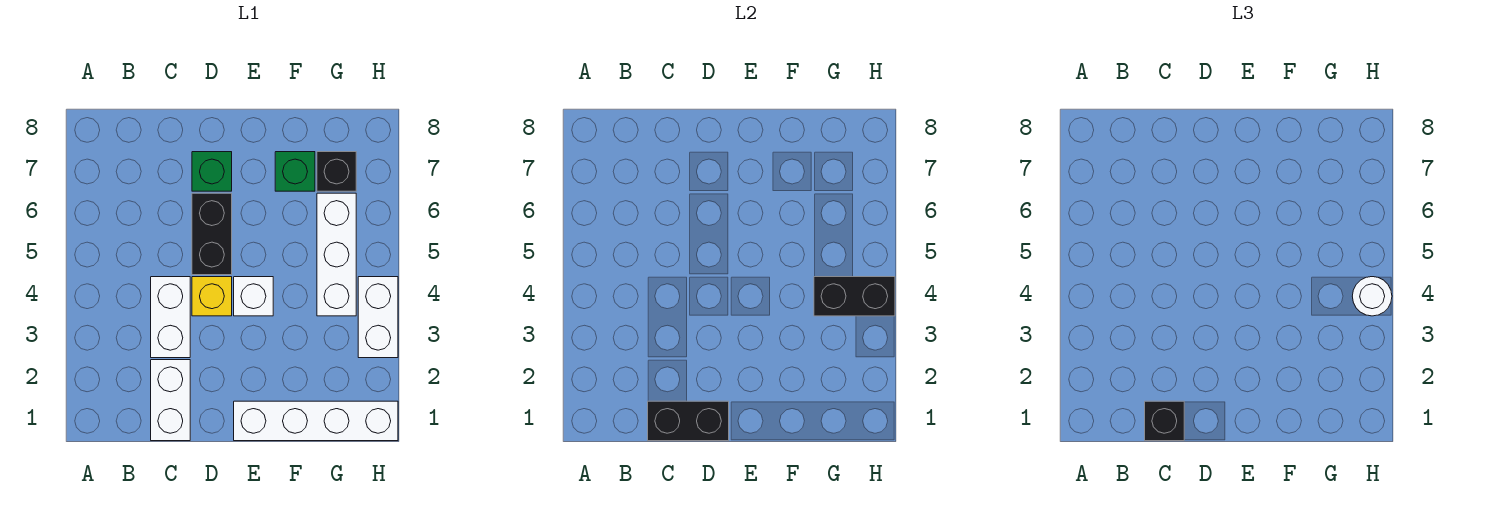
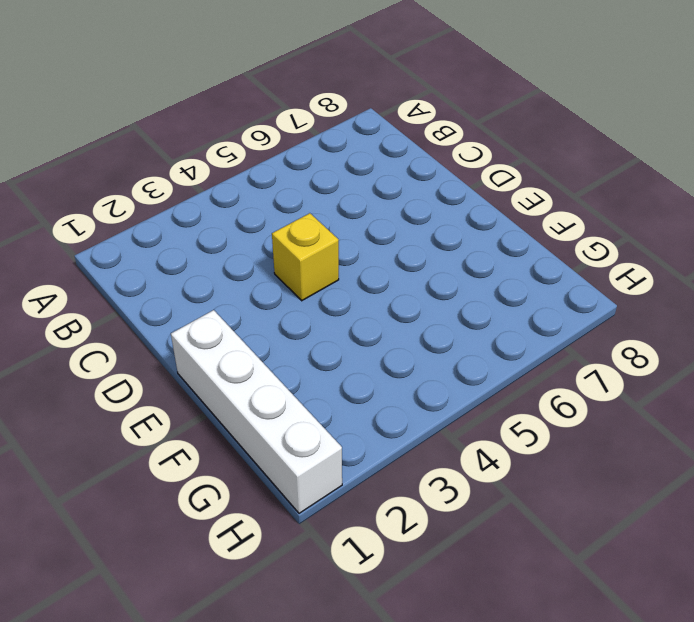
none -> white 1x2 brick [151,360,190,441]
none -> white 1x2 brick [151,277,190,358]
none -> black 1x2 brick [192,193,232,275]

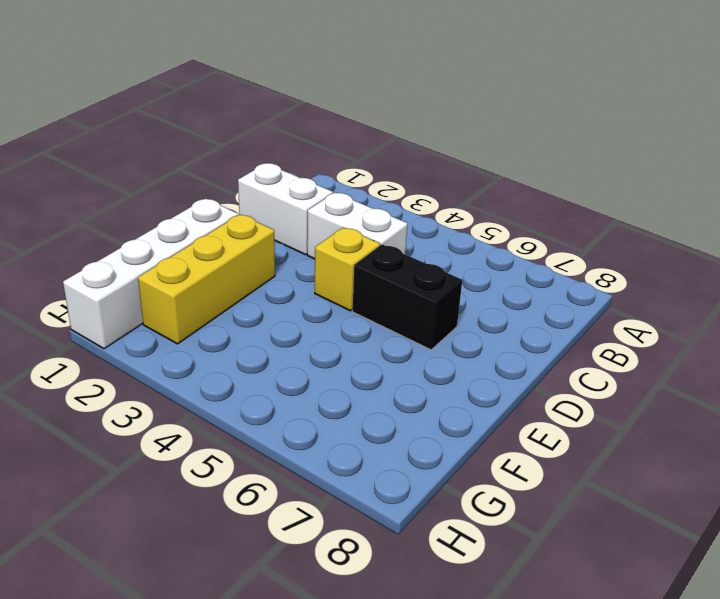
yellow 1x3 brick [138,214,275,344] -> none
none -> green 1x1 brick [192,152,232,191]
none -> white 1x1 brick [234,277,273,316]
none -> green 1x1 brick [275,152,315,191]

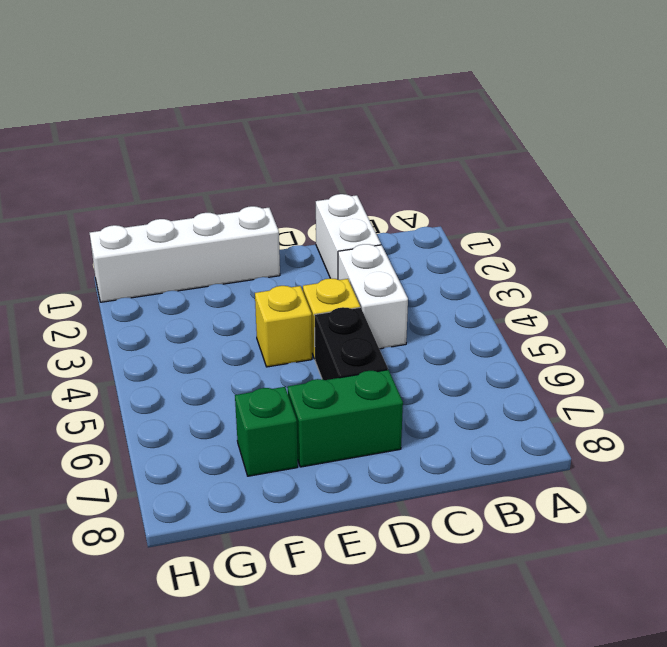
green 1x2 brick [288,370,403,467] -> green 1x1 brick [192,152,232,191]
yellow 1x1 brick [255,286,312,367] -> white 1x1 brick [234,277,273,316]
none -> white 1x3 brick [317,193,356,316]
none -> black 1x1 brick [317,152,356,191]
none -> white 1x2 brick [358,277,398,358]

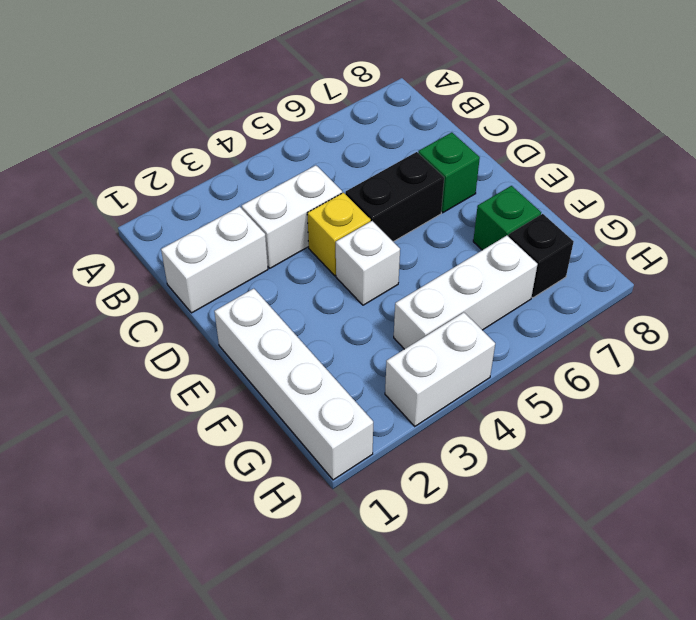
none -> black 1x2 brick [648,401,729,441]
none -> black 1x2 brick [814,277,895,316]
none -> black 1x1 brick [1145,401,1184,441]

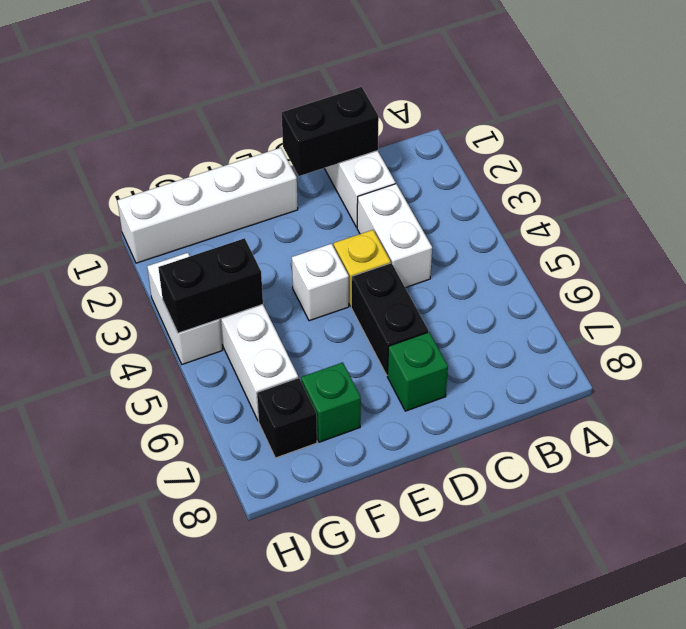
none -> black 1x1 brick [1145,401,1184,441]
none -> white 1x1 round brick [1352,277,1392,316]

